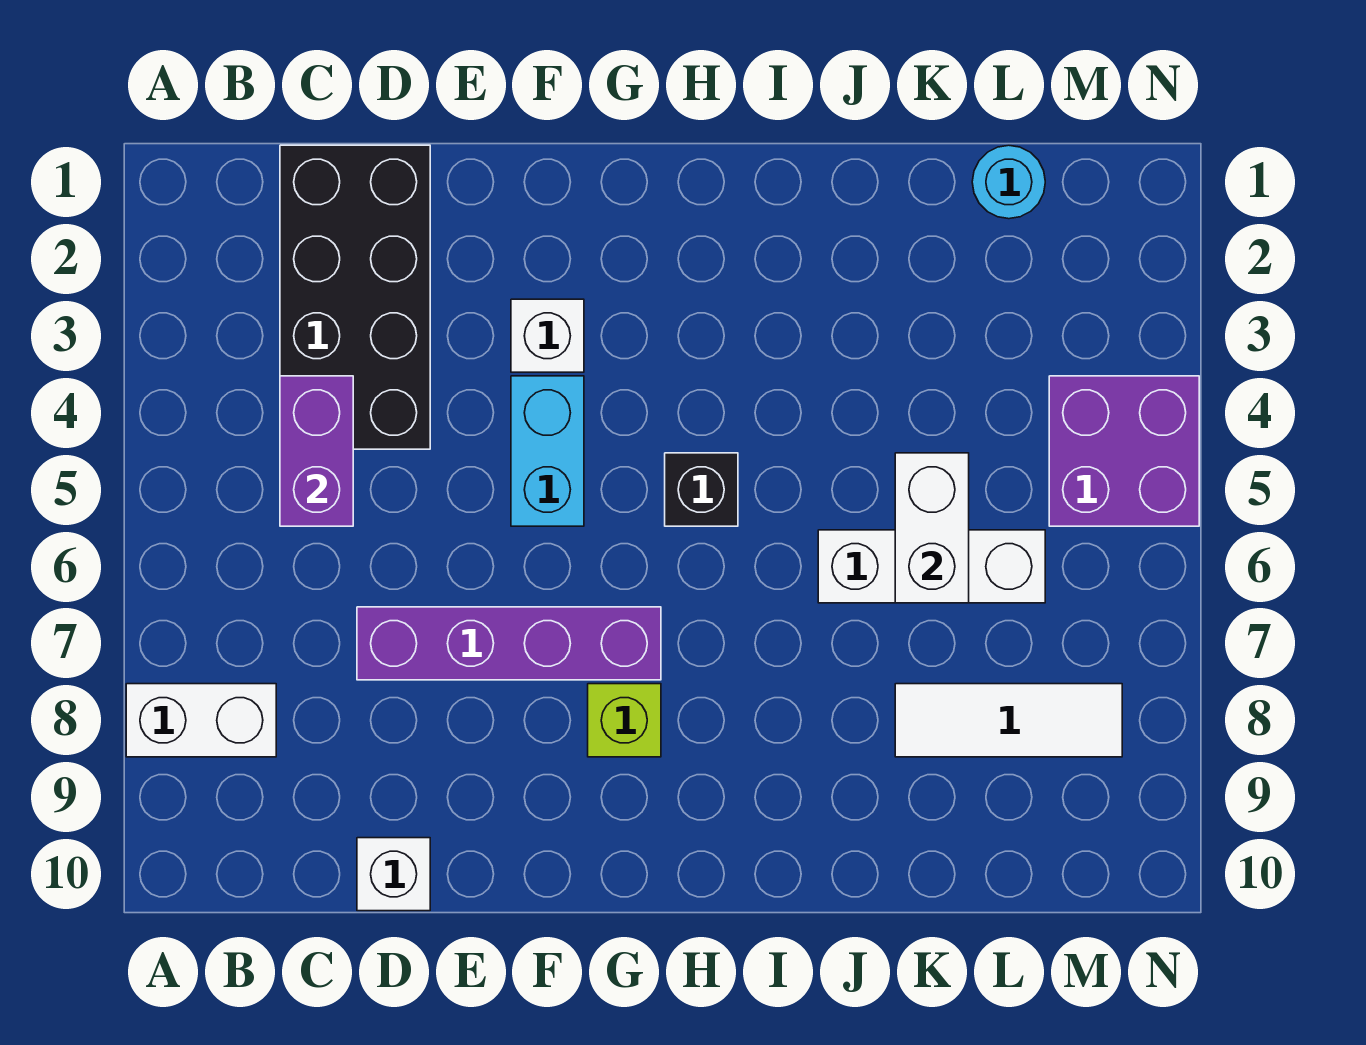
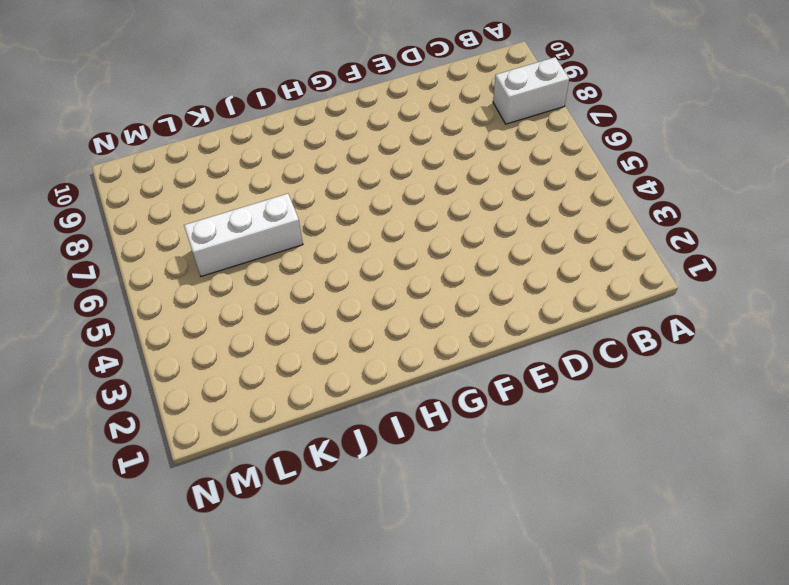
none -> black 2x4 brick [280,145,430,449]
none -> purple 1x4 brick [357,607,661,680]
none -> white 1x1 brick [357,838,430,911]

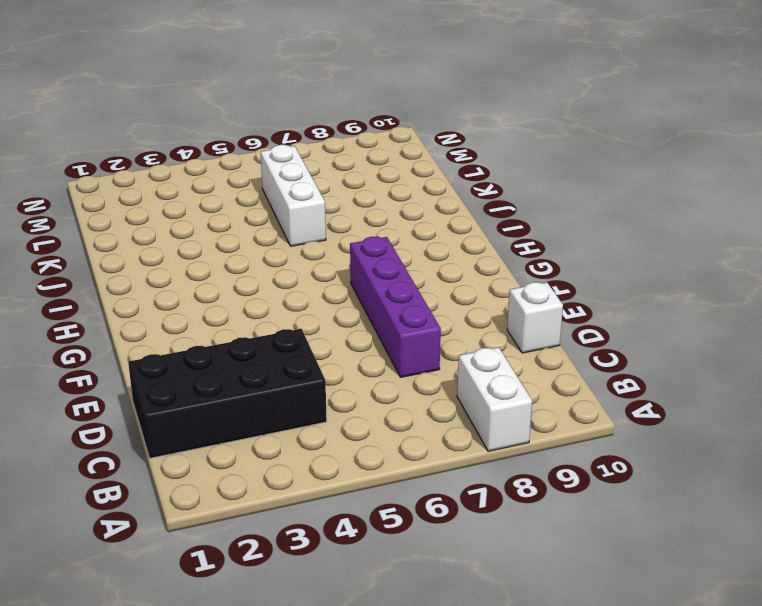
none -> white 1x1 brick [511,299,584,372]
none -> cyan 1x2 brick [511,376,584,526]
none -> lime 1x1 brick [588,684,661,757]

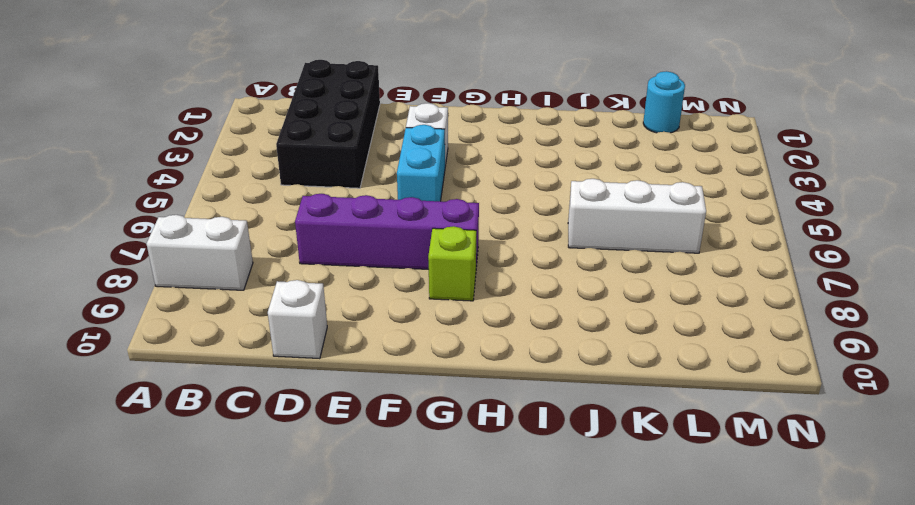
none -> black 1x1 brick [665,453,738,526]
none -> white 1x3 tile [895,684,1122,757]
none -> purple 2x2 brick [1049,376,1199,526]

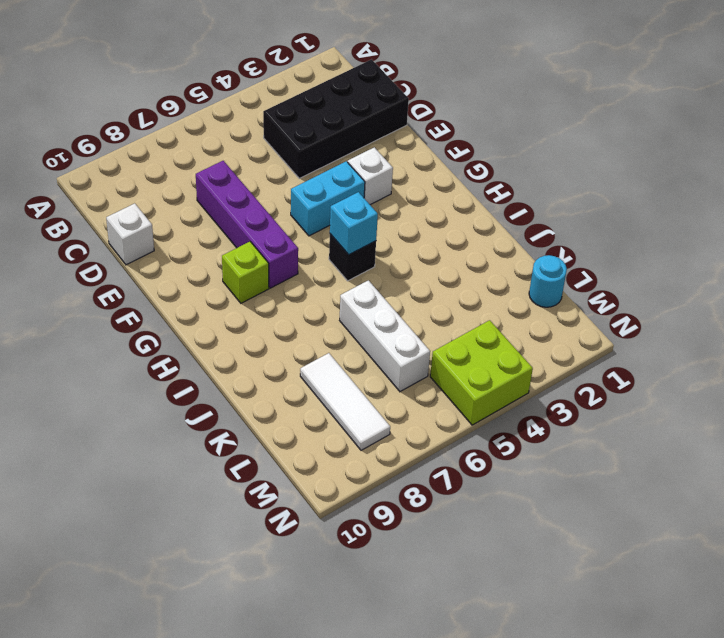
cyan 1x1 brick [330,192,378,255] -> none
lime 2x2 brick [430,320,533,425] -> purple 2x2 brick [1049,376,1199,526]
none -> white 1x2 brick [126,684,276,757]
none -> purple 1x2 brick [280,376,353,526]
none -> white 1x2 brick [895,453,969,603]

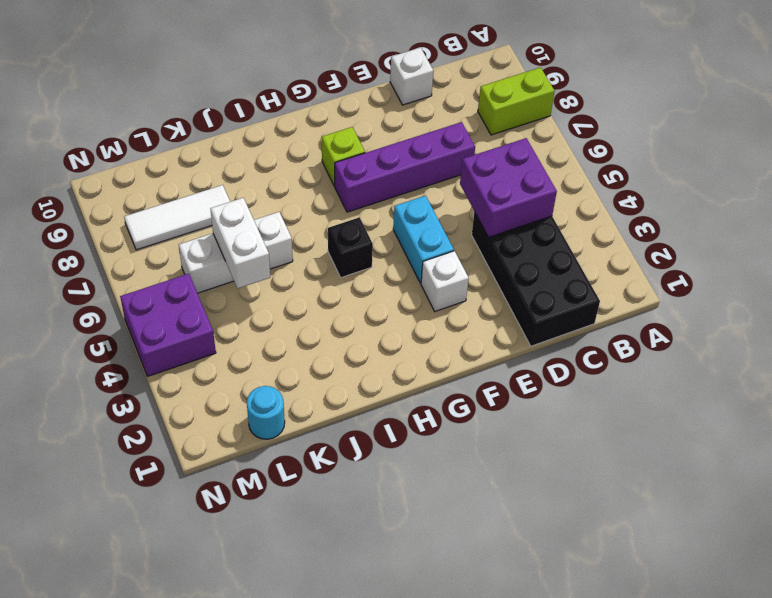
lime 1x2 brick [478,67,555,135] -> white 1x2 brick [126,684,276,757]
purple 2x2 brick [460,138,557,237] -> purple 1x2 brick [280,376,353,526]

